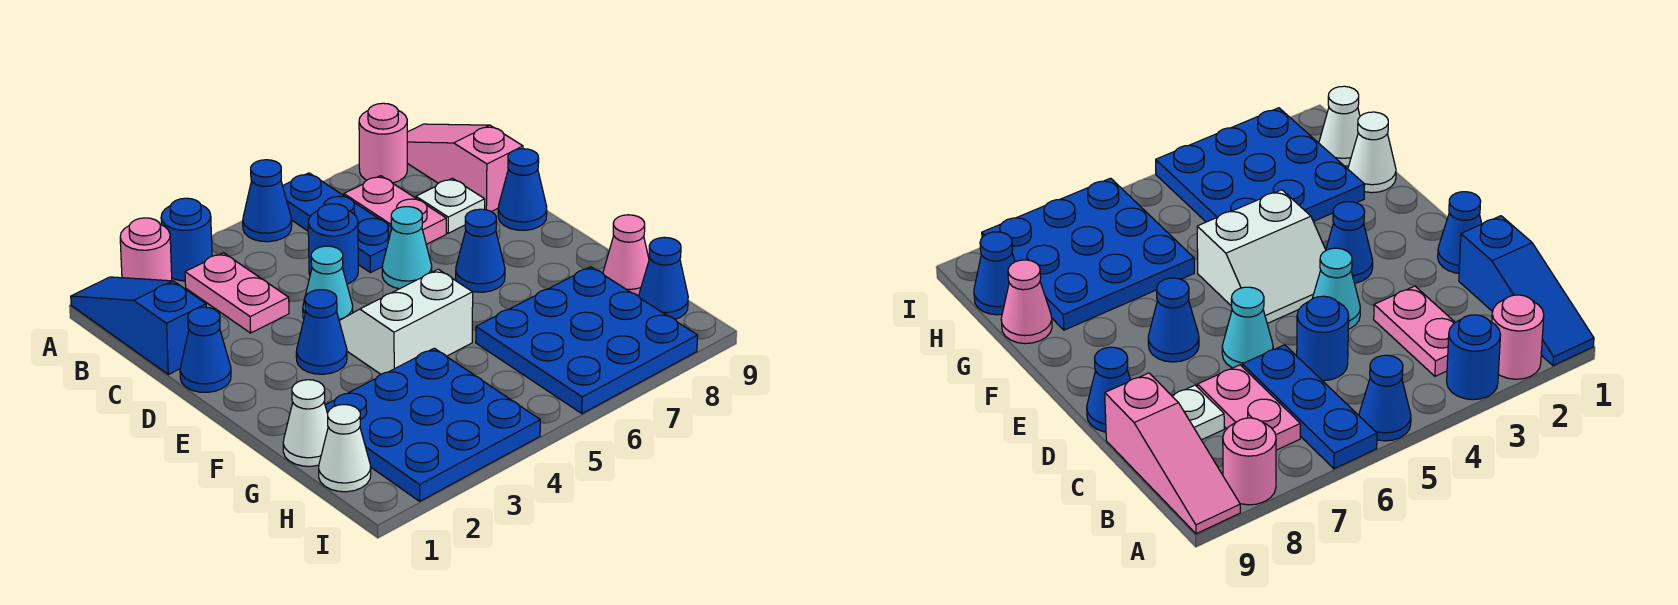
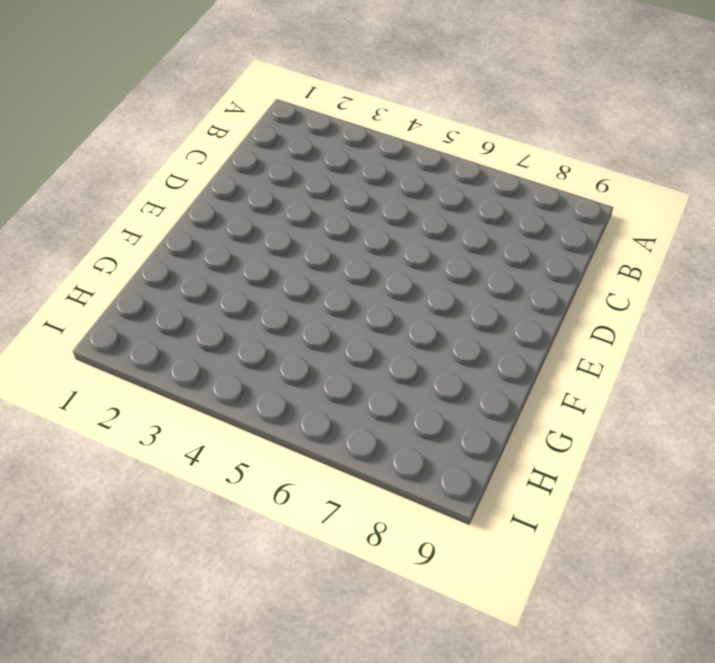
none -> blue 1x3 slope [71,277,206,375]
none -> pink 1x1 round brick [120,218,172,281]
none -> blue 1x1 round brick [161,198,212,281]

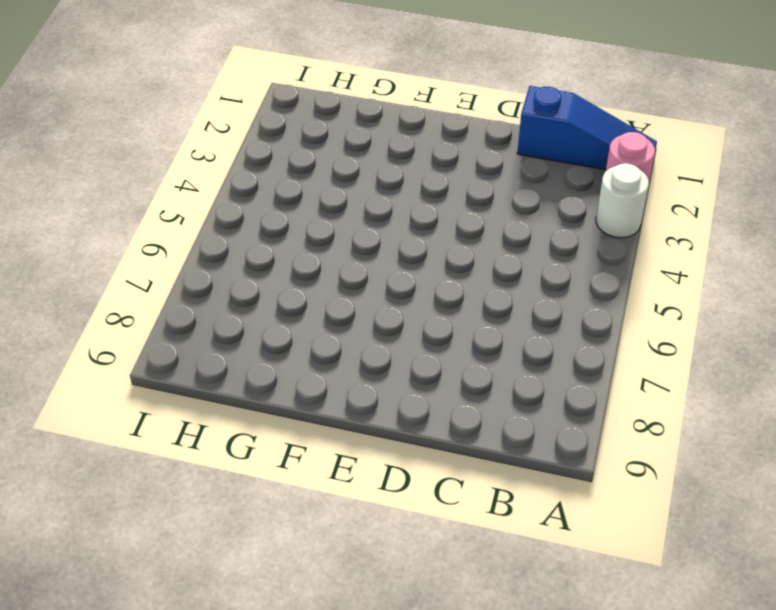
white 1x1 round brick [596,163,649,238] -> blue 1x1 round brick [161,198,212,281]
none -> blue 1x1 cone [243,160,292,242]
none -> blue 1x3 plate [283,173,392,273]
none -> pink 1x1 round brick [359,103,407,183]

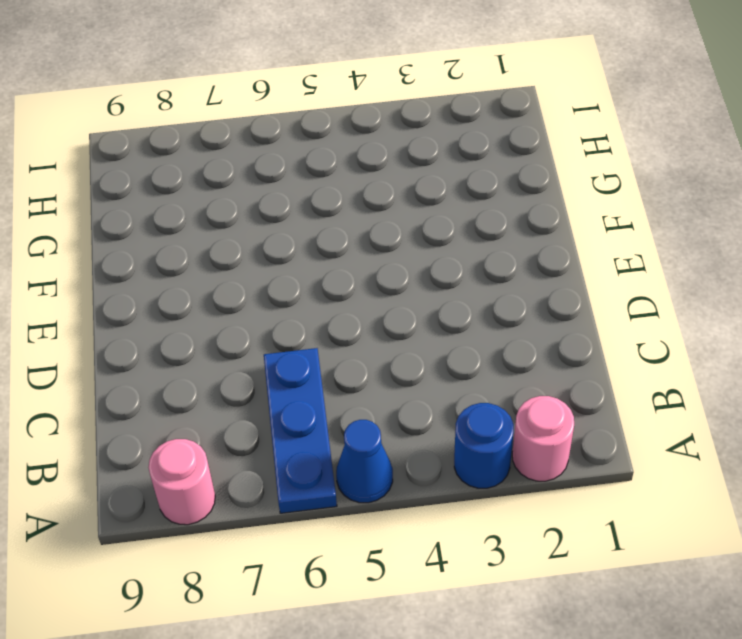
none -> blue 1x3 slope [71,277,206,375]
none -> pink 1x3 slope [407,124,523,212]
none -> pink 1x2 plate [185,253,289,333]

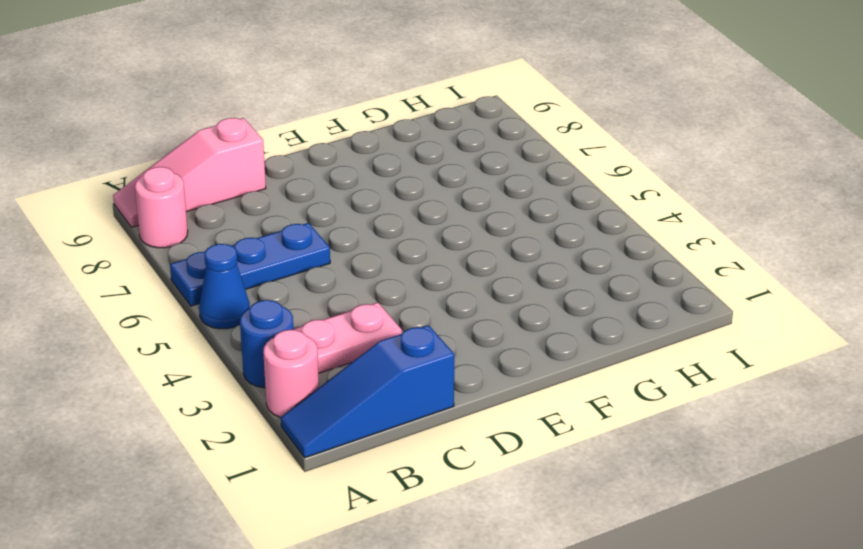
none -> pink 1x2 plate [344,176,446,244]
none -> blue 1x1 round brick [308,204,358,284]
none -> white 1x1 plate [416,178,485,233]

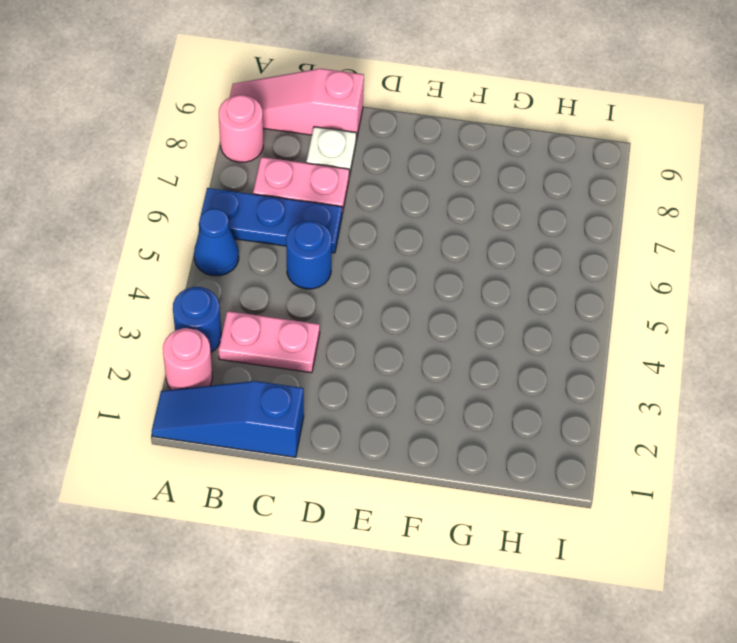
none -> blue 1x1 cone [180,307,231,392]
none -> cyan 1x1 cone [303,246,353,321]
none -> cyan 1x1 cone [382,207,432,289]

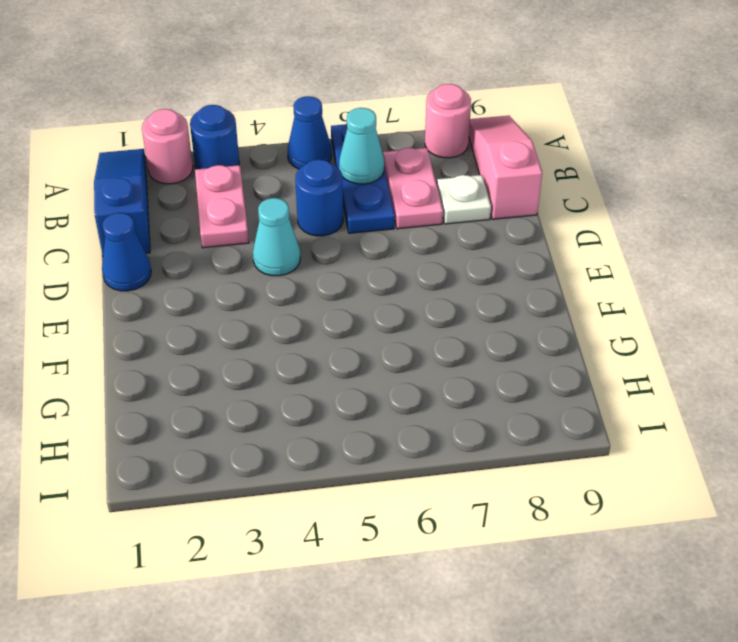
cyan 1x1 cone [339,108,384,184] -> cyan 1x1 cone moved to [382,207,432,289]
none -> blue 1x1 cone [498,149,547,230]
none -> blue 1x1 cone [296,290,347,374]
none -> white 2x2 slope [339,269,473,374]

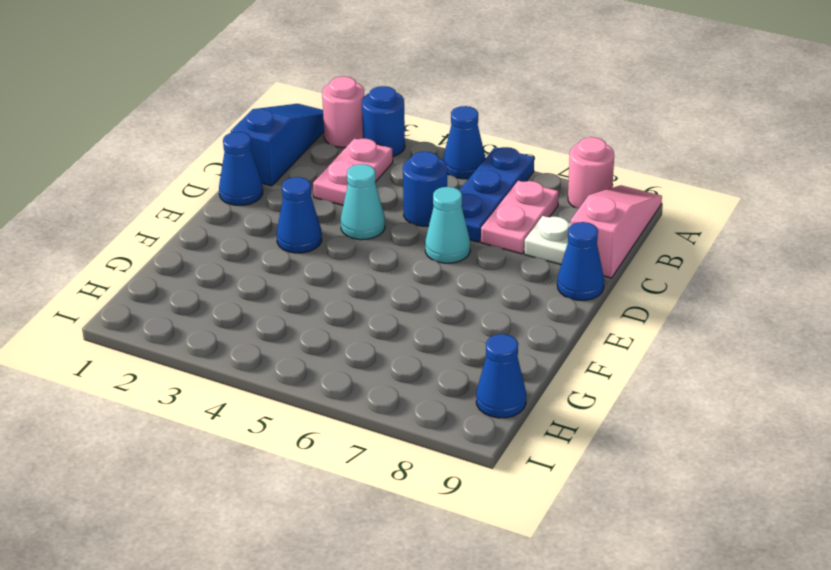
none -> white 2x2 slope [339,269,473,374]
none -> blue 1x1 cone [456,209,505,292]
none -> white 1x1 cone [283,380,328,466]

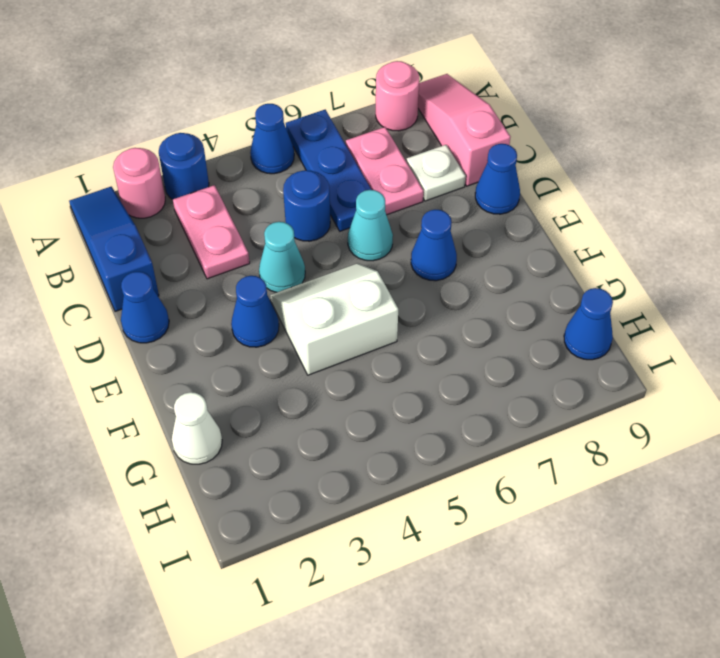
none -> blue 3x3 plate [325,348,540,501]
none -> blue 3x3 plate [476,267,698,414]
none -> pink 1x1 cone [603,215,649,296]

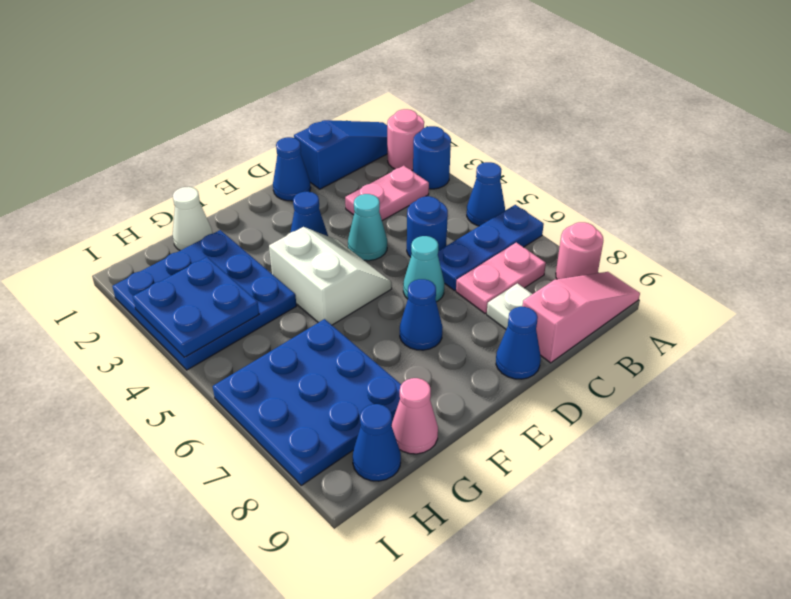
blue 2x2 plate [133,257,259,357] -> none
none -> white 1x1 cone [319,405,371,492]

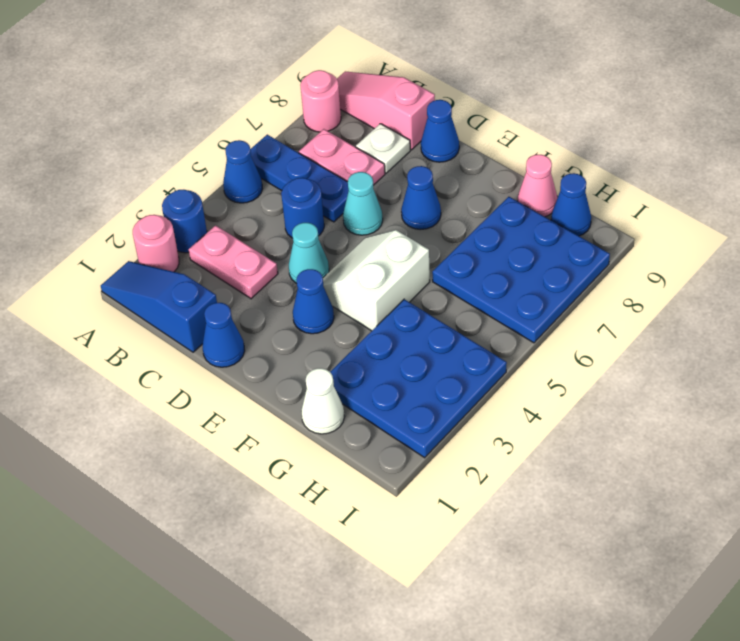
none -> white 1x1 cone [319,405,371,492]

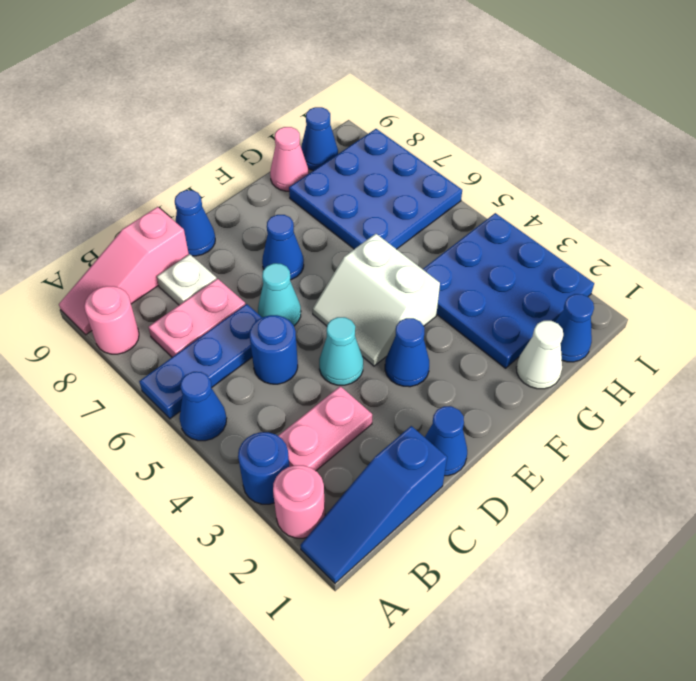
blue 1x1 cone [555,294,594,362] -> white 1x1 cone [319,405,371,492]

